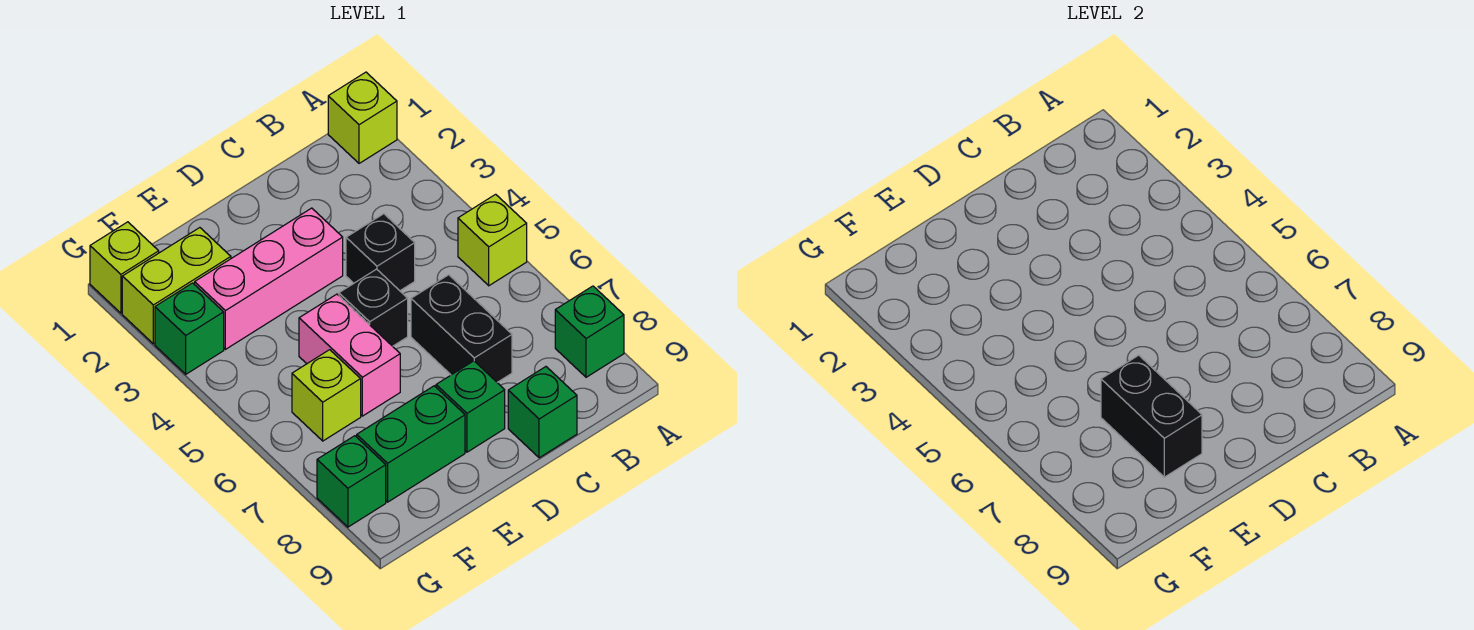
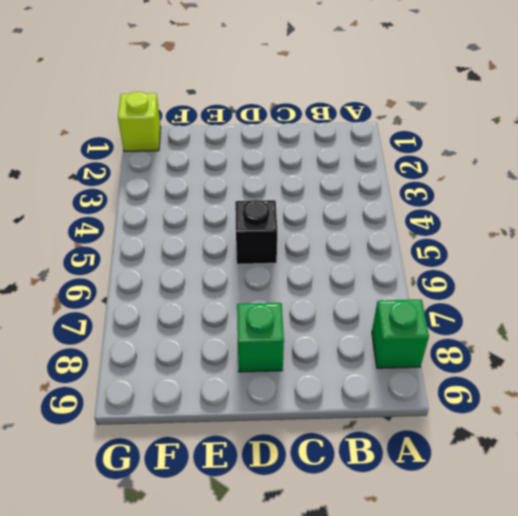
none -> lime 1x1 brick [328,72,397,163]
none -> lime 1x1 brick [458,194,527,286]
none -> black 1x1 brick [346,214,415,291]

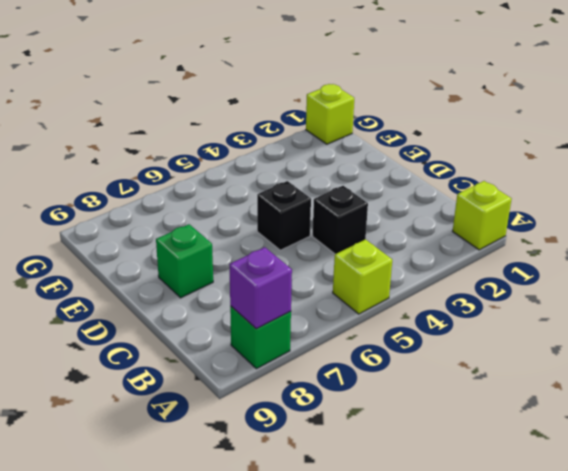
purple 1x1 brick [229,247,292,329] -> none
none -> black 1x2 brick [411,275,512,382]
none -> green 1x1 brick [508,367,577,458]
none -> pink 1x3 brick [195,208,343,349]

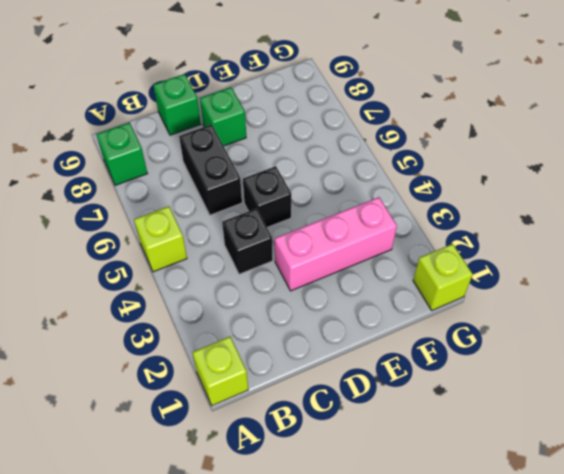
none -> pink 1x2 brick [299,294,400,416]
none -> green 1x2 brick [357,386,465,502]
none -> lime 1x2 brick [122,228,231,344]

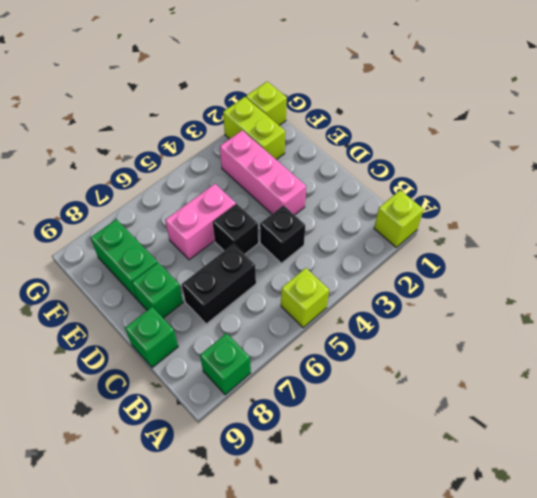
none -> lime 1x1 brick [292,350,361,441]
none -> green 1x1 brick [155,283,224,374]
none -> green 1x1 brick [317,436,386,527]

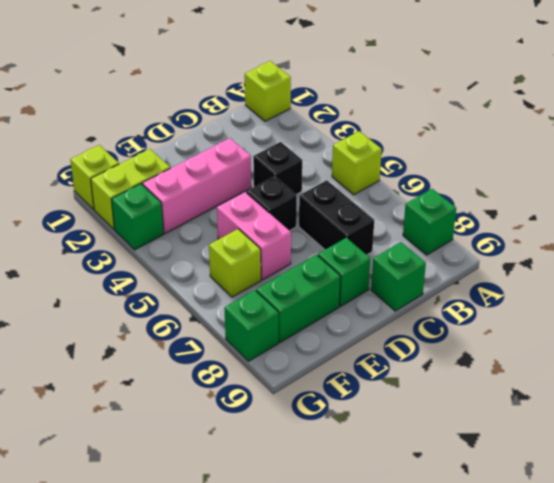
none -> black 1x2 brick [1101,355,1202,477]

